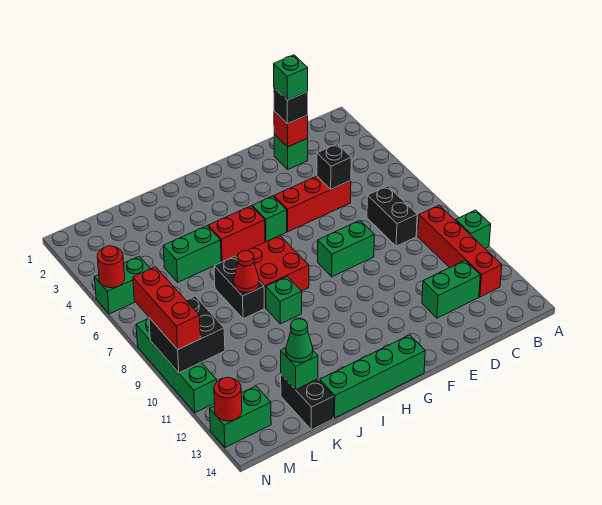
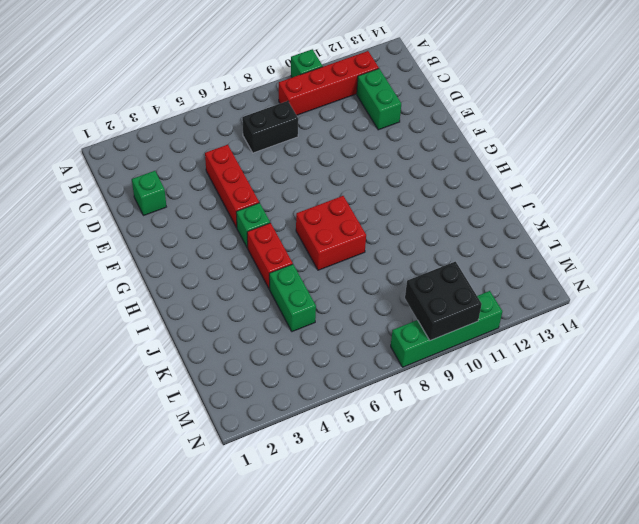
none -> green 1x2 brick [318,220,374,277]
none -> green 1x4 brick [320,335,425,418]
none -> green 1x1 brick [266,277,302,324]

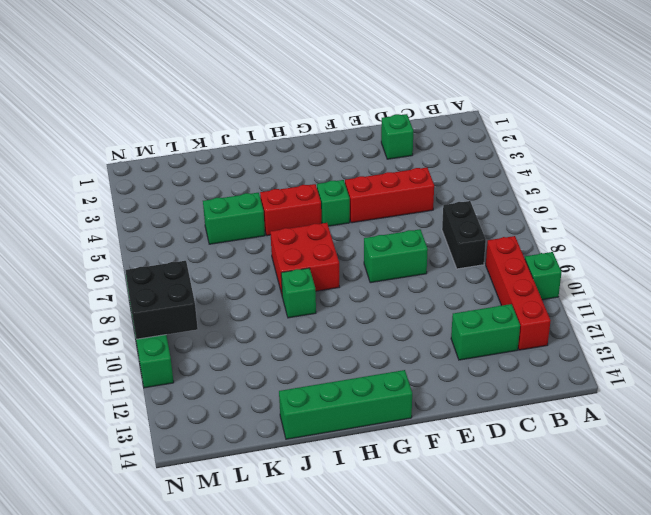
none -> black 1x2 brick [214,256,264,319]
none -> black 1x2 brick [281,374,334,430]
none -> green 1x2 brick [94,256,150,314]

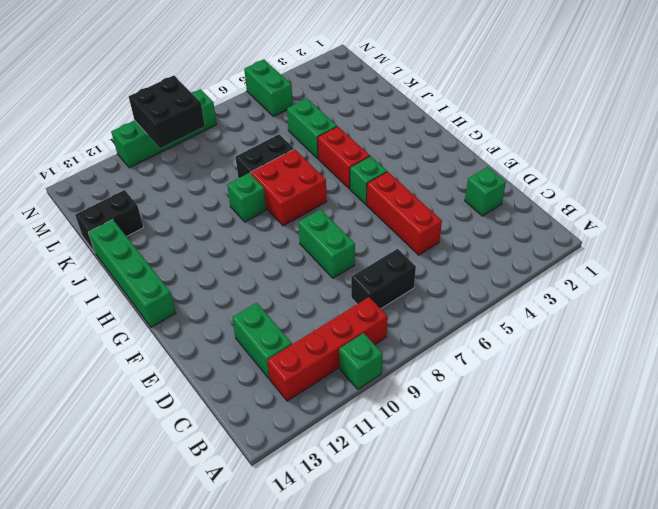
none -> green 1x2 brick [210,386,271,448]
none -> red 1x1 brick [274,111,308,147]
none -> black 1x1 brick [317,144,351,189]

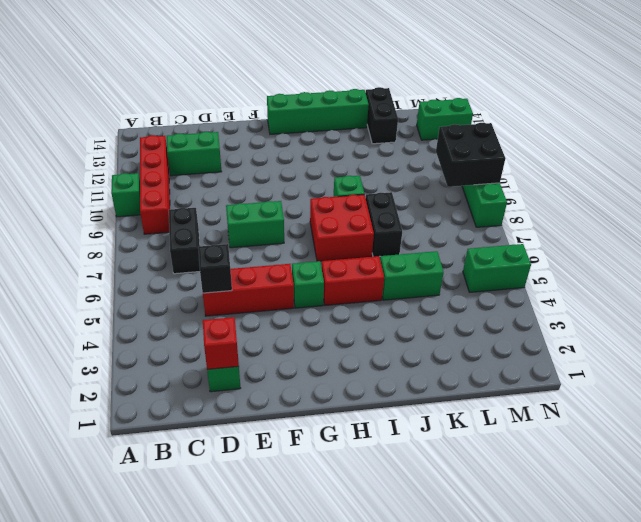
none -> red 1x1 cone [233,251,259,293]
none -> green 1x1 brick [281,348,318,390]
none -> red 1x1 round brick [97,246,125,288]

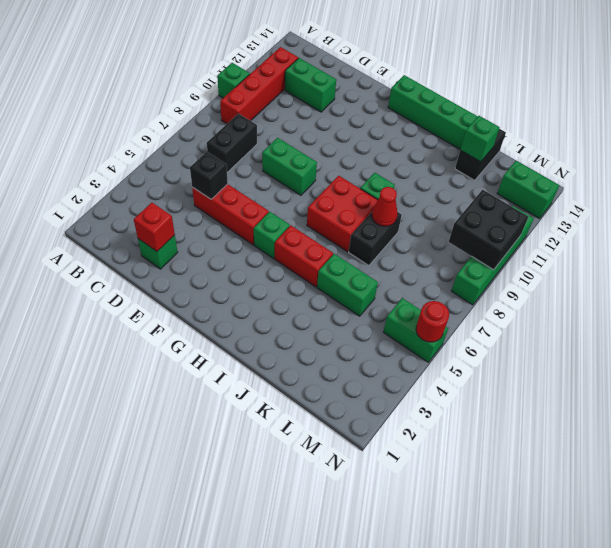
none -> red 1x1 round brick [214,377,242,421]
none -> black 1x1 brick [274,88,308,124]
none -> green 1x1 cone [286,319,313,363]

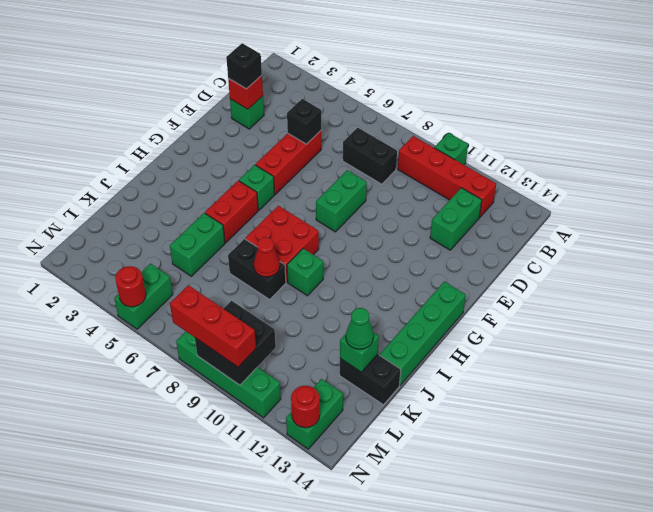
none -> green 1x1 brick [274,55,308,100]

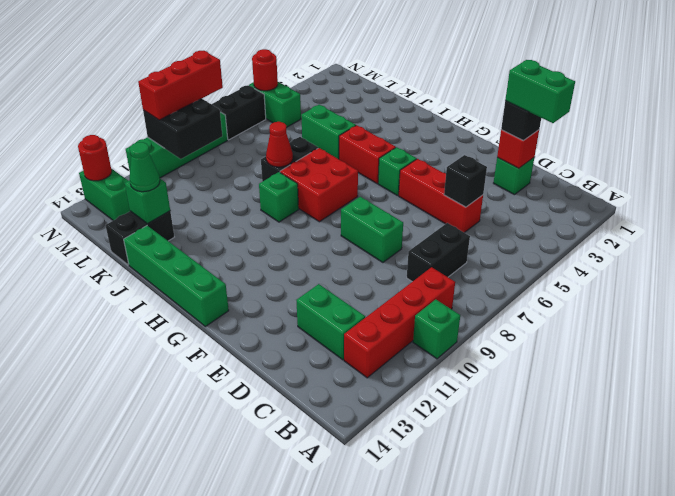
green 1x2 brick [505,60,575,123] -> green 1x1 brick [274,55,308,100]
black 1x2 brick [212,86,266,140] -> none

